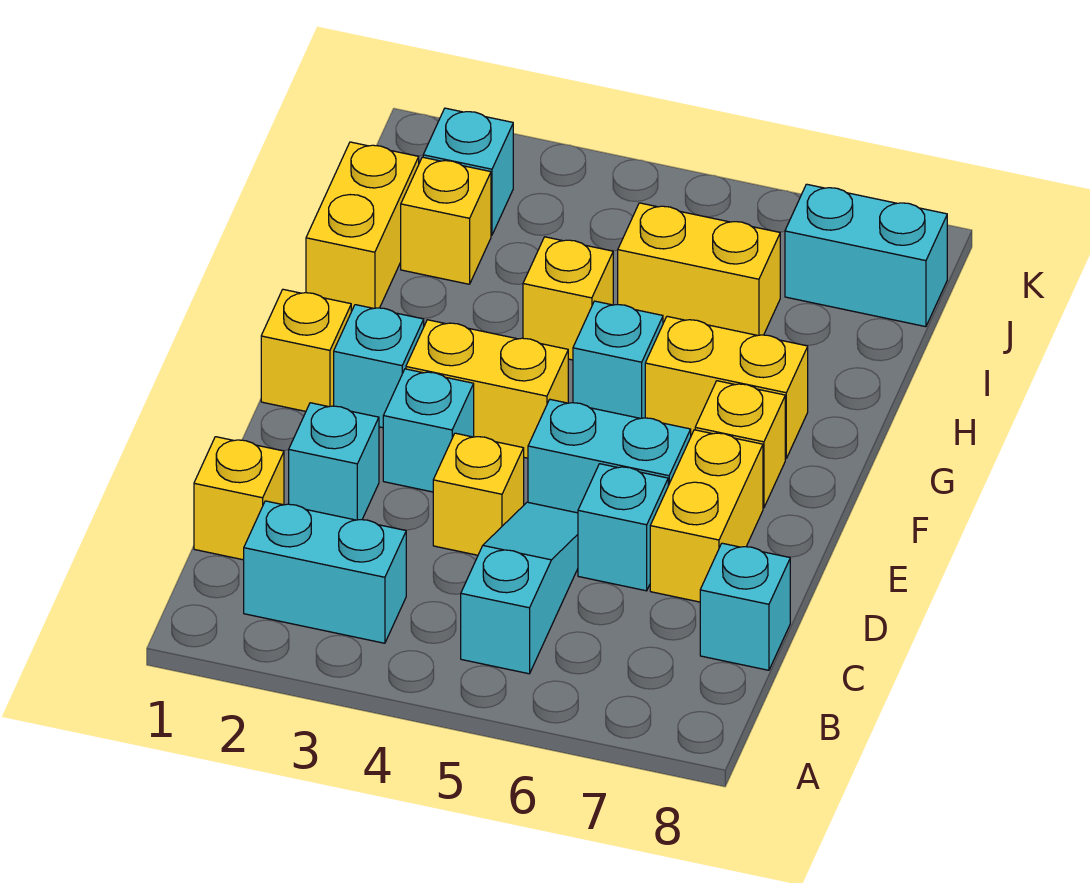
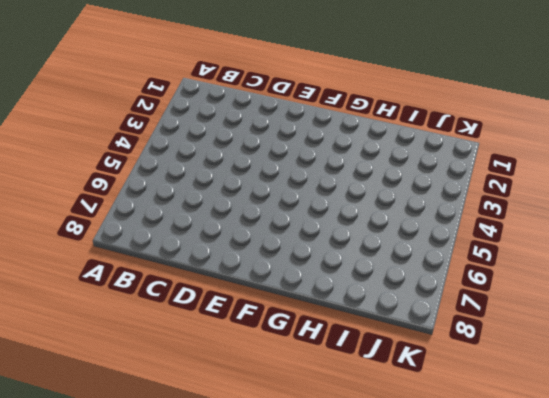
none -> cyan 1x2 brick [244,501,406,643]
none -> cyan 1x3 slope [461,502,578,674]
none -> yellow 1x1 brick [194,437,284,560]

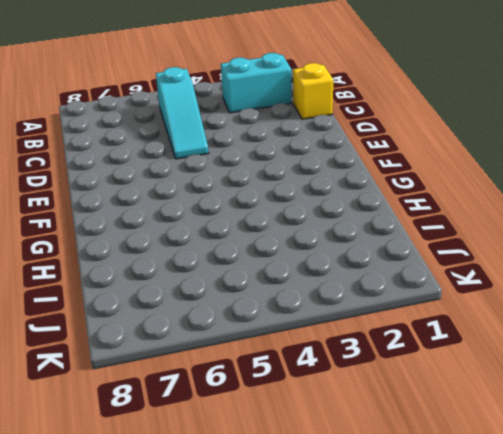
none -> cyan 1x1 brick [700,543,790,670]
none -> cyan 1x1 brick [289,403,379,520]
none -> yellow 1x1 brick [433,433,524,555]

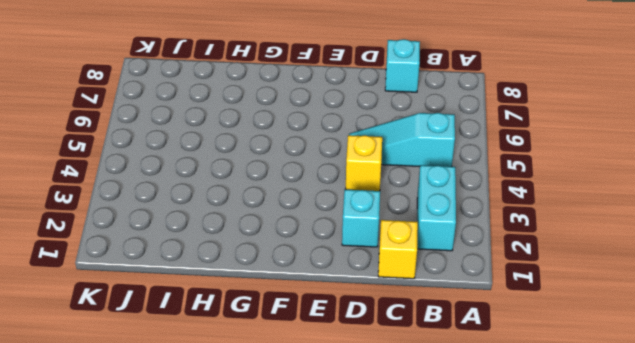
none -> cyan 1x1 brick [578,464,668,591]
none -> yellow 1x2 brick [650,430,763,602]
none -> cyan 1x1 brick [383,369,474,492]

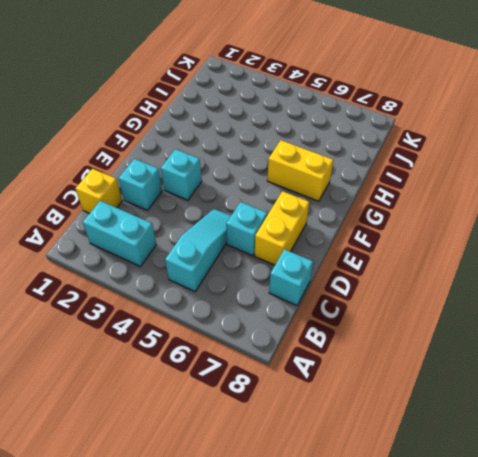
none -> yellow 1x1 brick [433,433,524,555]
none -> cyan 1x2 brick [528,399,691,513]
none -> yellow 1x1 brick [261,289,351,411]

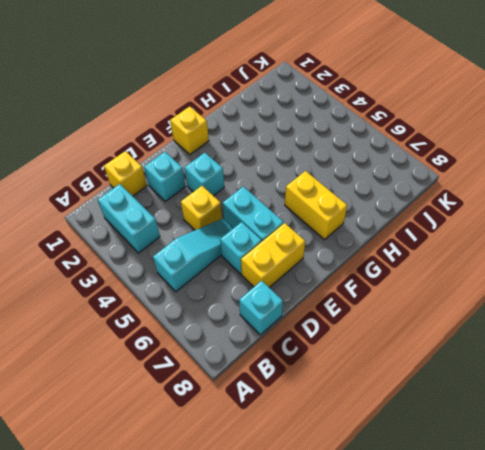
none -> cyan 1x1 brick [334,305,424,428]
none -> yellow 1x2 brick [406,320,568,458]
none -> yellow 1x1 brick [695,381,785,508]

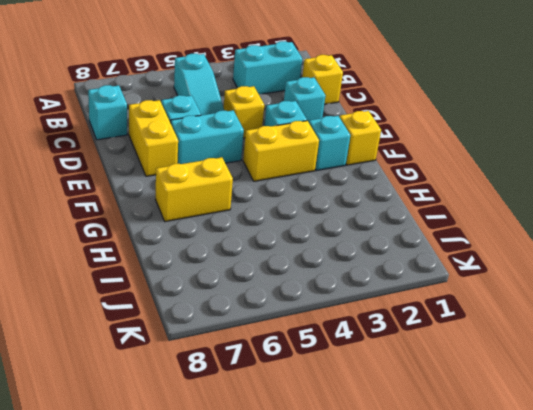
none -> yellow 1x1 brick [695,381,785,508]
none -> cyan 1x1 brick [573,301,663,418]
none -> yellow 1x2 brick [306,142,419,311]

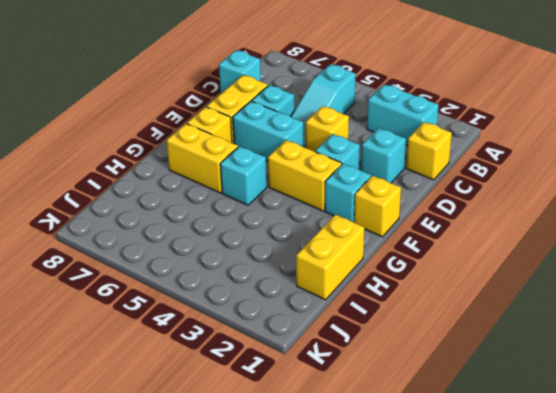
none -> yellow 1x1 brick [523,237,613,360]
none -> yellow 1x1 brick [401,157,491,284]
none -> yellow 1x2 brick [618,203,780,335]

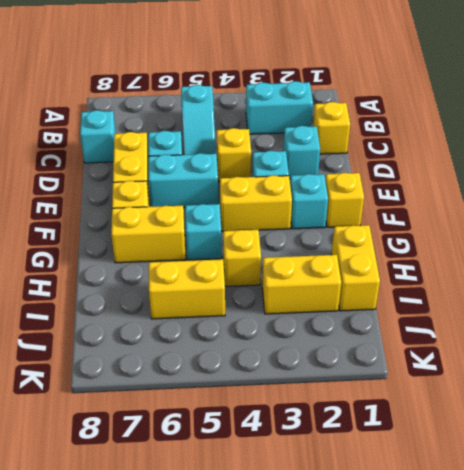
yellow 1x2 brick [262,255,341,314] -> yellow 1x1 brick [401,157,491,284]
none -> cyan 1x1 brick [423,108,513,235]
none -> cyan 1x2 brick [785,184,947,327]

